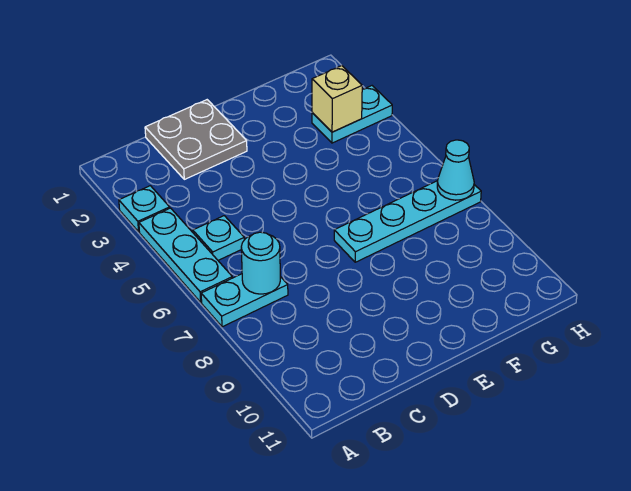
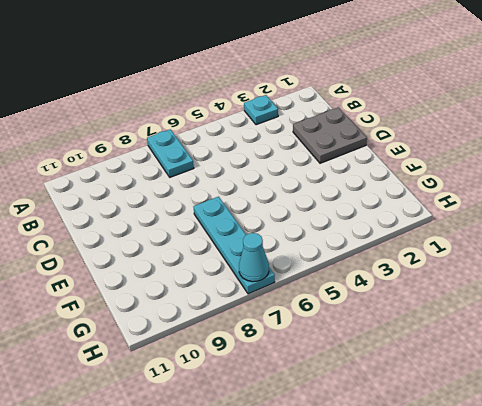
none -> cyan 1x3 plate [139,208,232,302]
none -> cyan 1x1 plate [193,216,244,260]

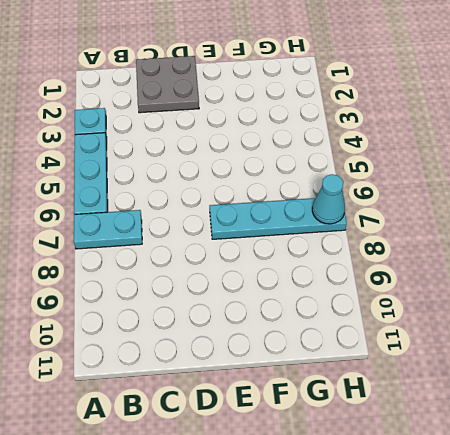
none -> cyan 1x1 plate [193,216,244,260]
none -> cyan 1x2 plate [312,86,392,143]

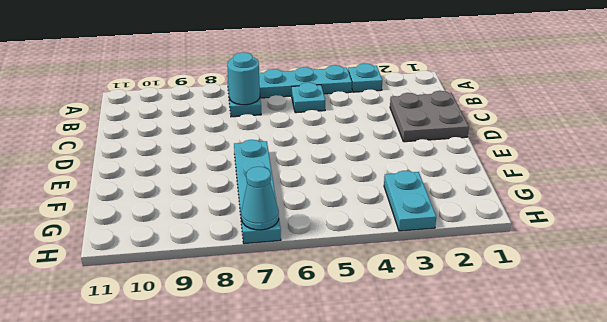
none -> tan 1x1 brick [312,65,362,132]

